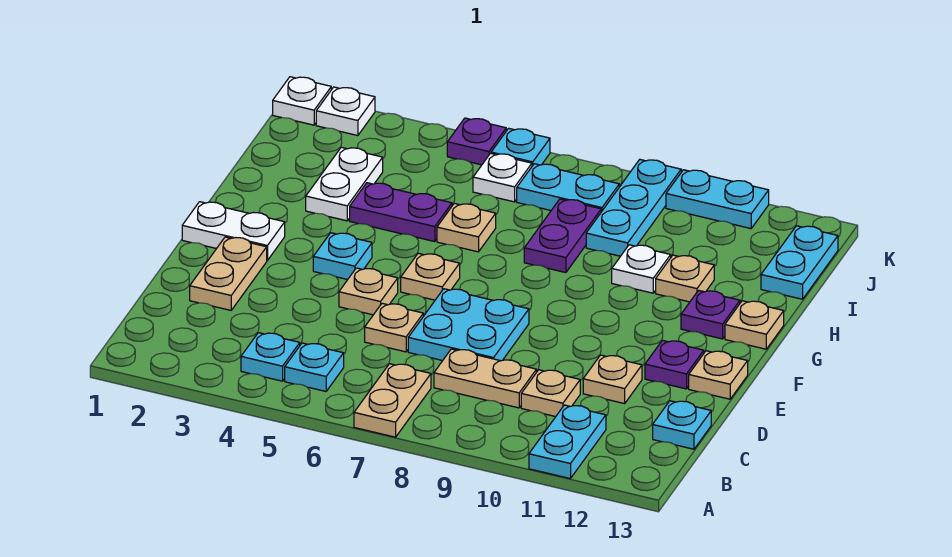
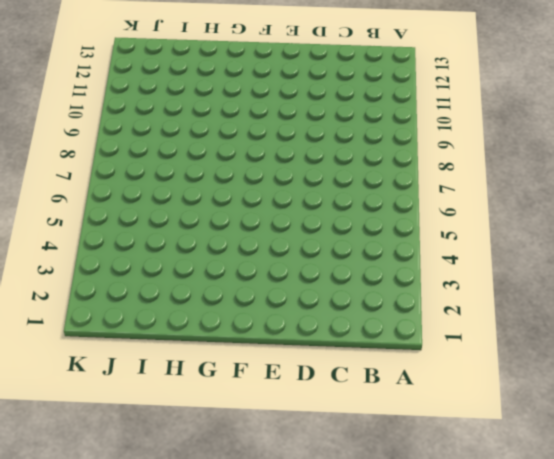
none -> tan 1x2 plate [354,364,431,437]
none -> cyan 1x2 plate [529,405,606,479]
none -> cyan 1x1 plate [241,333,300,381]
none -> cyan 1x1 plate [285,343,344,391]

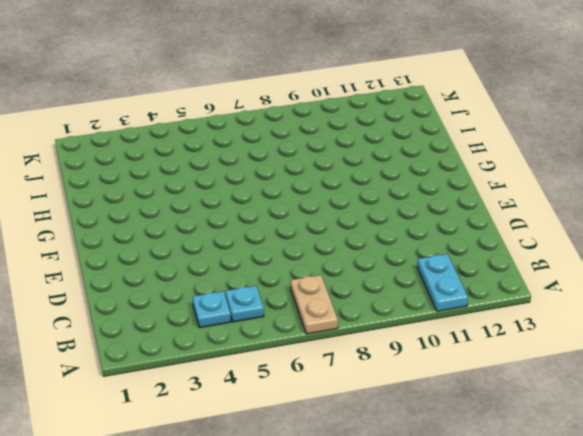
none -> tan 1x2 plate [434,349,536,408]
none -> tan 1x1 plate [521,370,580,417]
none -> cyan 1x1 plate [653,401,711,449]
none -> tan 1x2 plate [190,237,267,310]

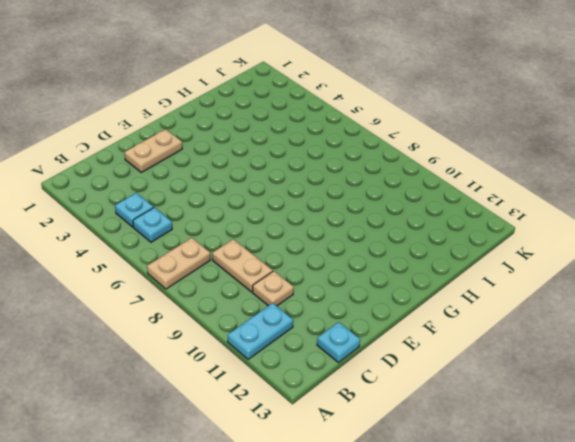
none -> tan 1x1 plate [365,303,423,352]
none -> cyan 2x2 plate [408,289,529,361]
none -> tan 1x1 plate [583,355,642,404]
none -> tan 1x1 plate [339,268,398,315]

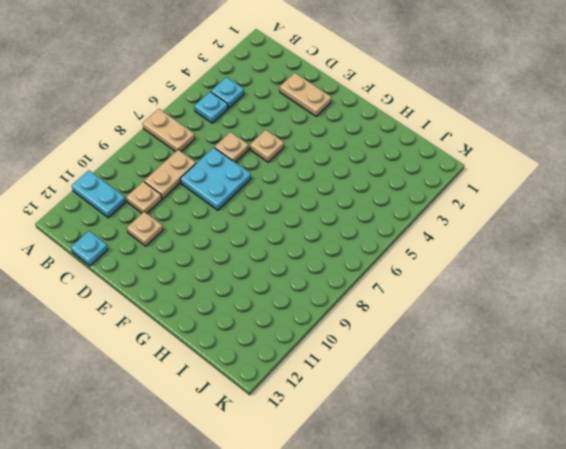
none -> purple 1x1 plate [645,340,704,389]
none -> tan 1x1 plate [689,351,748,399]
none -> white 1x2 plate [182,202,285,261]
none -> cyan 1x1 plate [313,233,372,280]

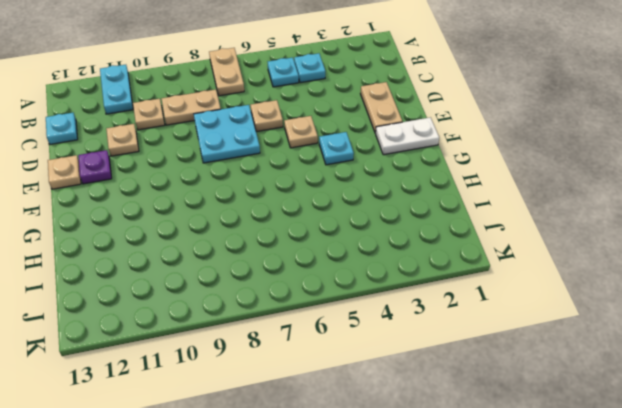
none -> tan 1x1 plate [401,253,460,300]
none -> purple 1x1 plate [681,290,740,339]
none -> tan 1x1 plate [725,301,784,349]
none -> white 1x2 plate [306,147,383,221]

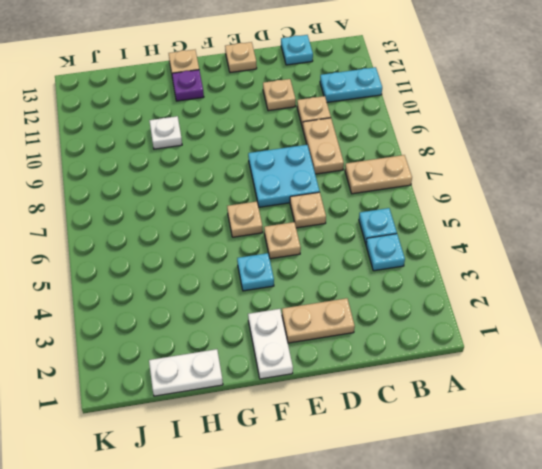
white 1x2 plate [149,349,223,396] -> white 1x2 plate moved to [306,147,383,221]
none -> purple 1x1 plate [645,340,704,389]
none -> purple 1x2 plate [350,183,452,242]
none -> tan 1x1 plate [437,203,496,252]
none -> purple 1x2 plate [524,199,601,273]

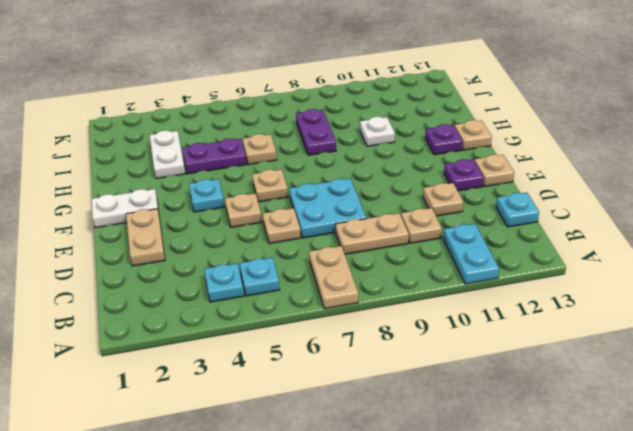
none -> tan 1x1 plate [656,255,714,302]
none -> cyan 1x3 plate [586,160,681,256]
none -> cyan 1x2 plate [761,226,838,299]
none -> white 1x1 plate [473,153,532,202]

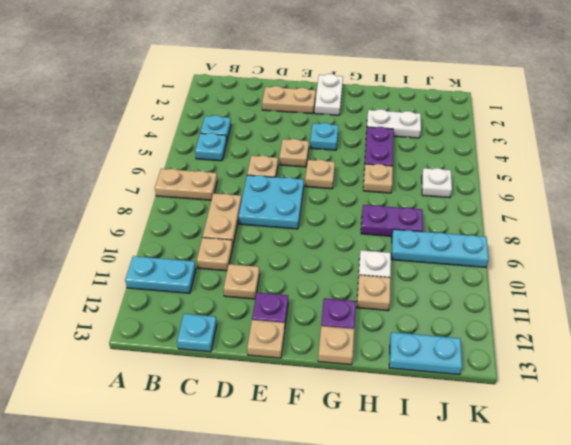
none -> cyan 1x2 plate [517,164,619,212]
none -> white 1x1 plate [273,77,331,125]
none -> white 1x1 plate [316,87,375,136]
none -> purple 1x1 plate [447,118,506,165]

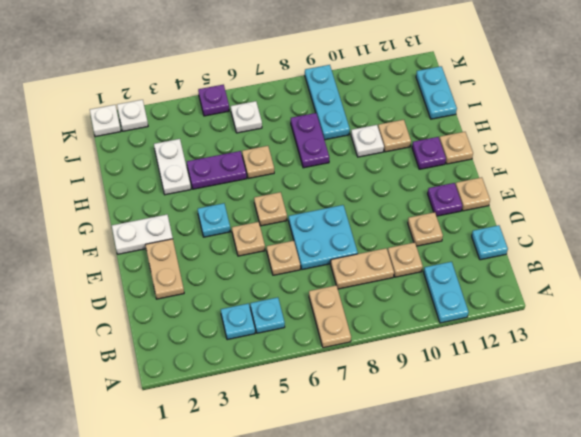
none -> cyan 1x2 plate [517,164,619,212]
none -> cyan 1x1 plate [491,128,550,166]
none -> cyan 1x2 plate [666,170,769,229]

